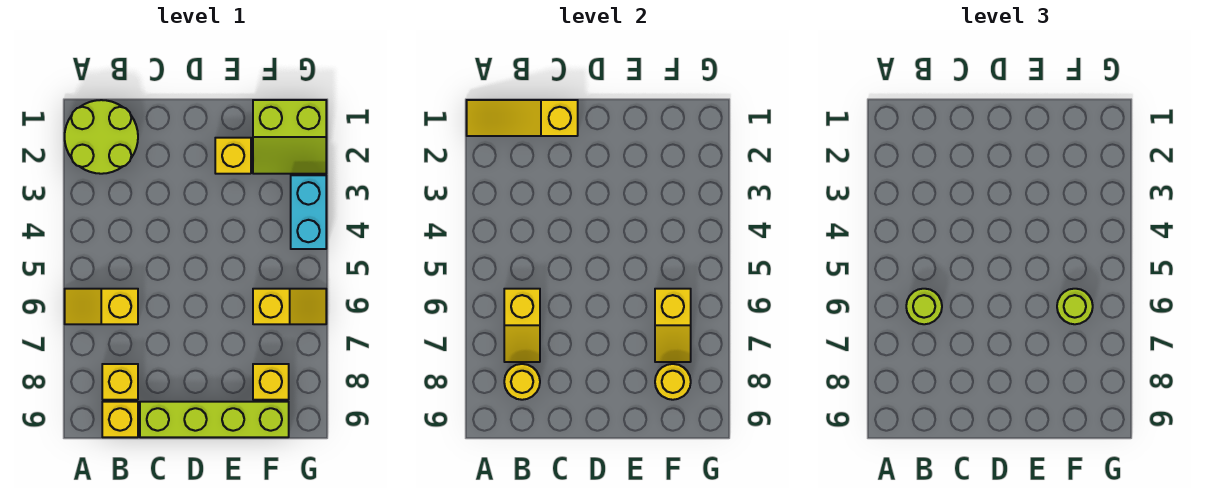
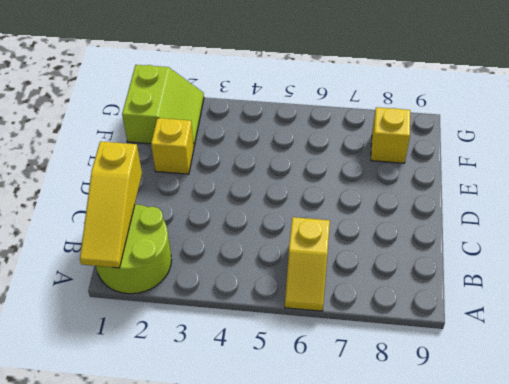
none -> yellow 1x1 brick [102,364,138,400]
none -> yellow 1x1 brick [102,402,138,437]
none -> lime 1x4 brick [140,402,289,437]

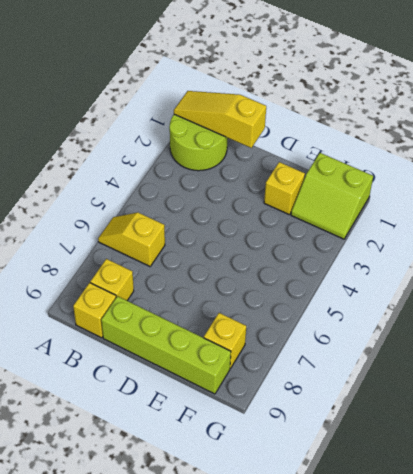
none -> yellow 1x2 slope [253,289,326,324]
none -> cyan 1x2 brick [291,175,326,249]
none -> yellow 1x2 slope [504,289,540,362]

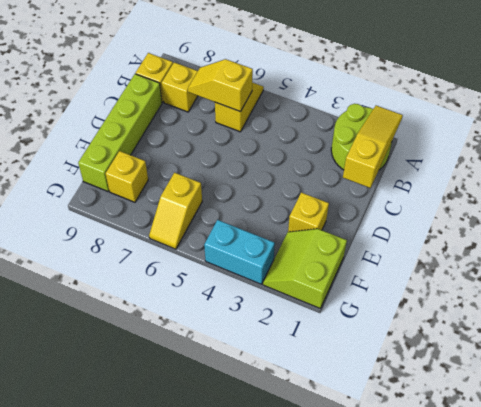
none -> yellow 1x1 round brick [504,364,540,400]
none -> yellow 1x2 slope [655,289,691,362]
none -> yellow 1x1 round brick [655,364,691,400]

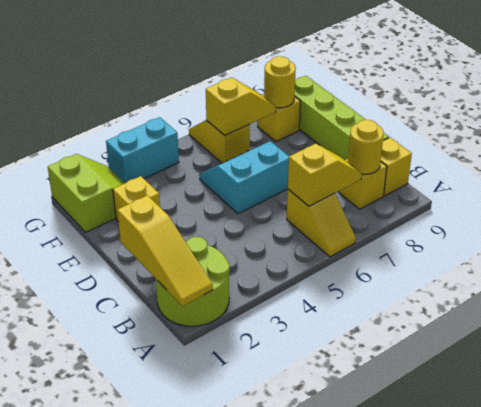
cyan 2x2 slope [199,141,289,214] -> none
none -> lime 1x1 round brick [906,289,942,324]
none -> lime 1x1 round brick [1057,289,1093,324]

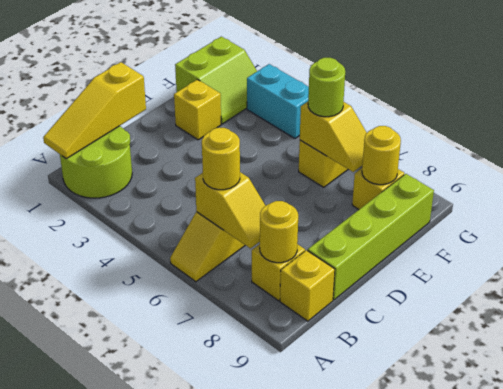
yellow 1x1 round brick [202,128,240,190] -> lime 1x1 round brick [906,289,942,324]

